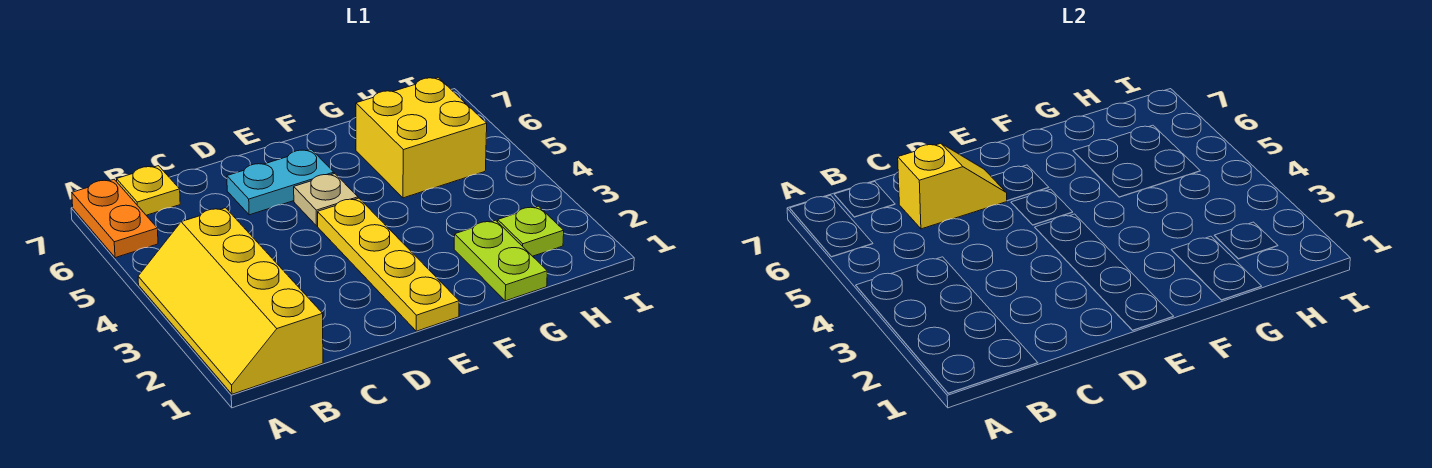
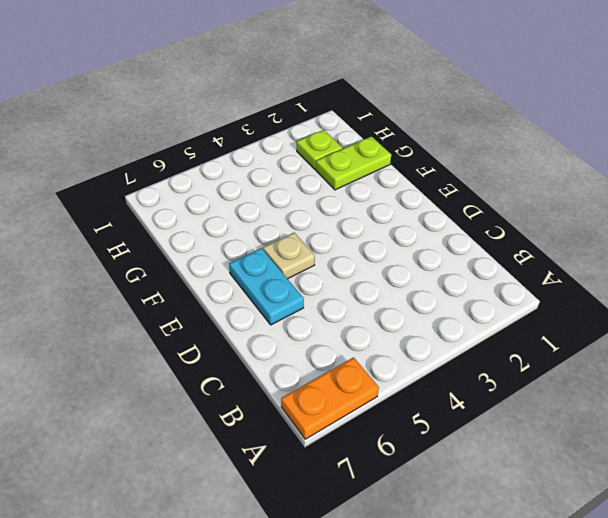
none -> yellow 2x4 slope [138,208,323,394]
none -> yellow 1x1 plate [117,166,180,215]

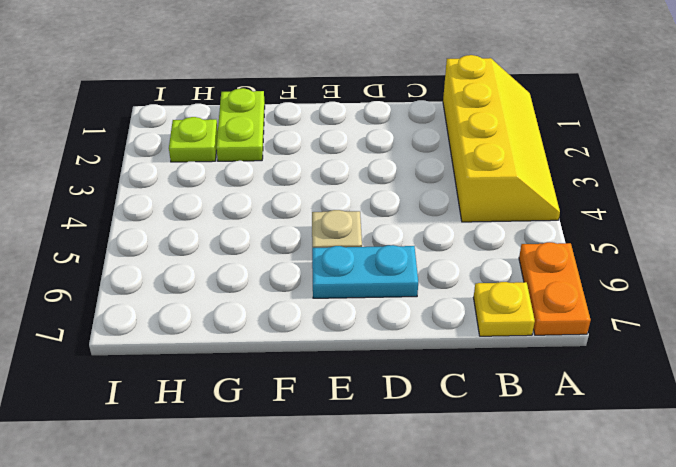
none -> yellow 1x4 plate [318,198,459,331]
none -> yellow 2x2 brick [356,78,487,198]

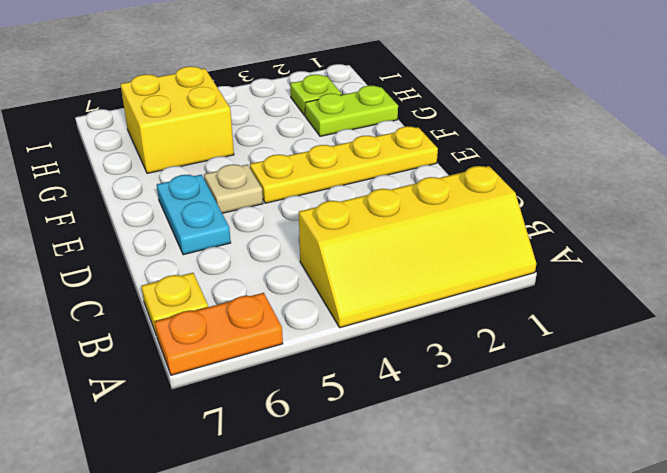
none -> yellow 1x2 slope [898,143,1007,229]

